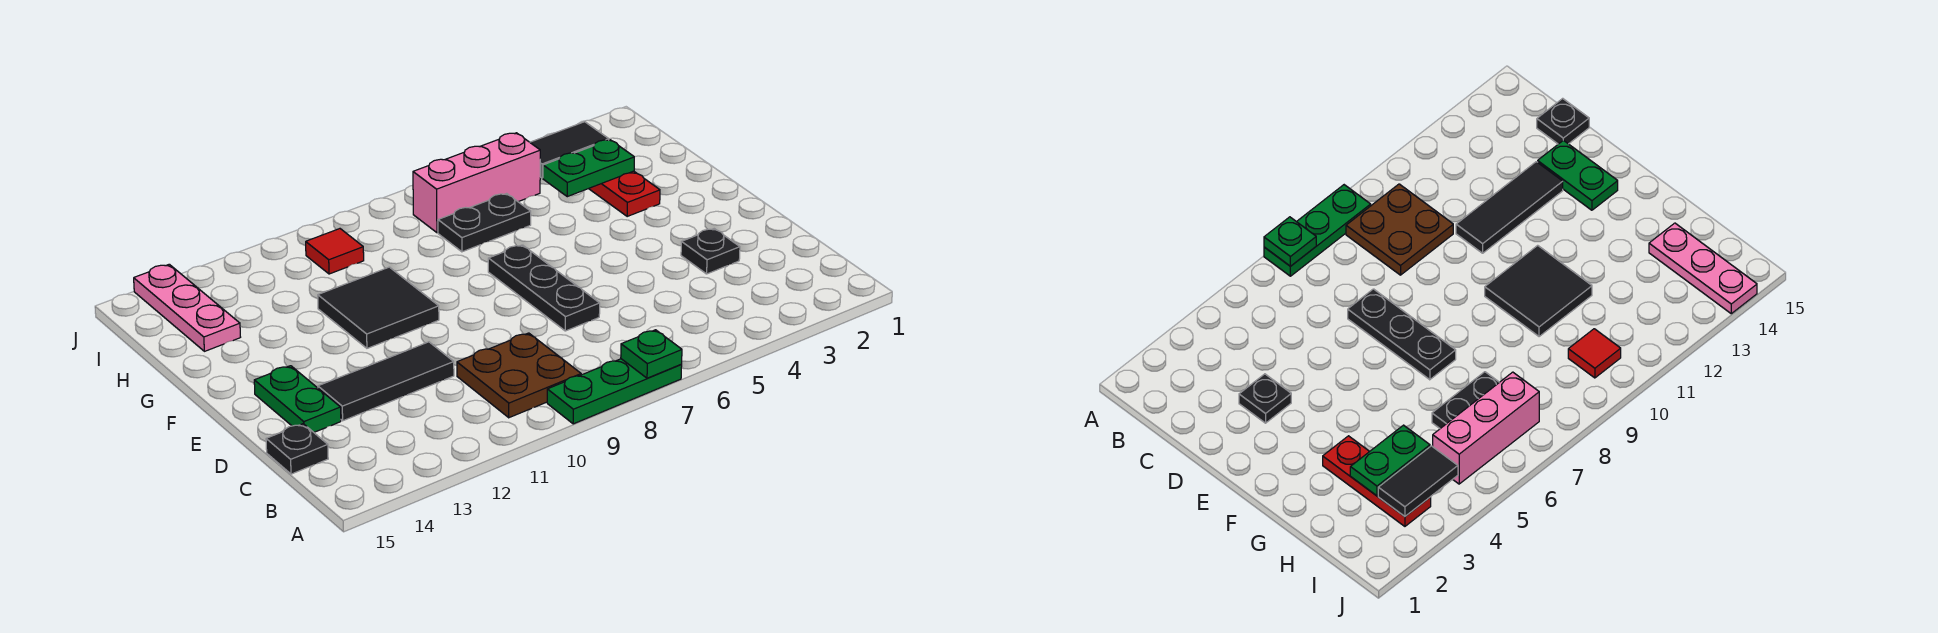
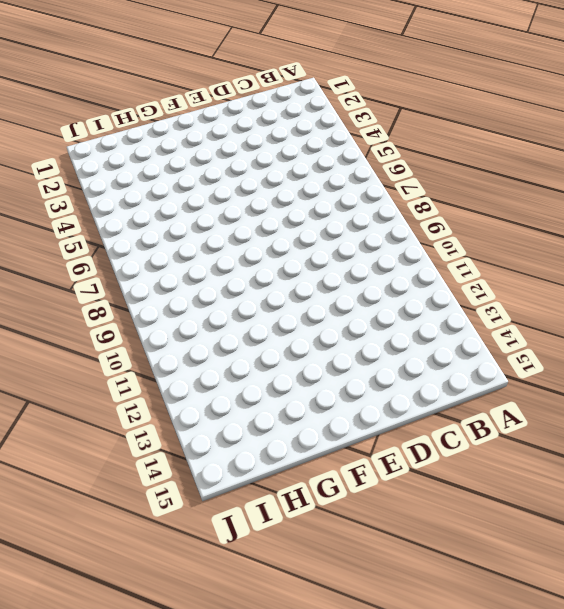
none -> green 1x3 plate [547,359,682,424]
none -> brown 2x2 plate [457,333,581,418]
none -> black 1x1 plate [266,424,328,474]

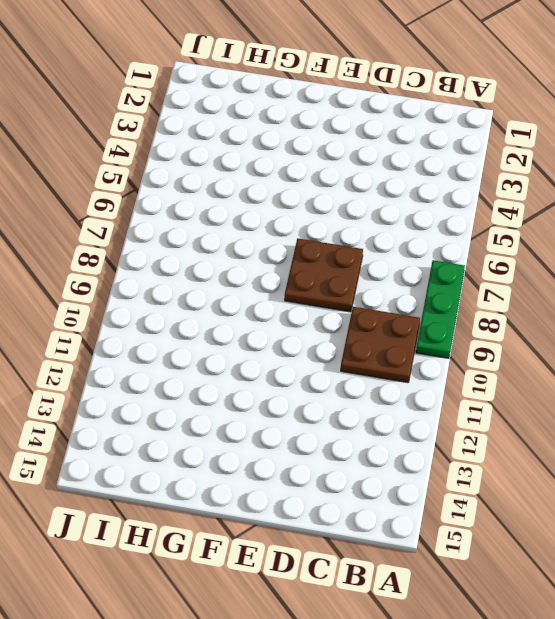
brown 2x2 plate [285,239,363,312] -> black 1x3 plate [488,245,600,331]
none -> black 1x1 plate [266,424,328,474]
none -> black 1x1 plate [681,229,740,274]
none -> black 1x3 tile [318,342,454,421]

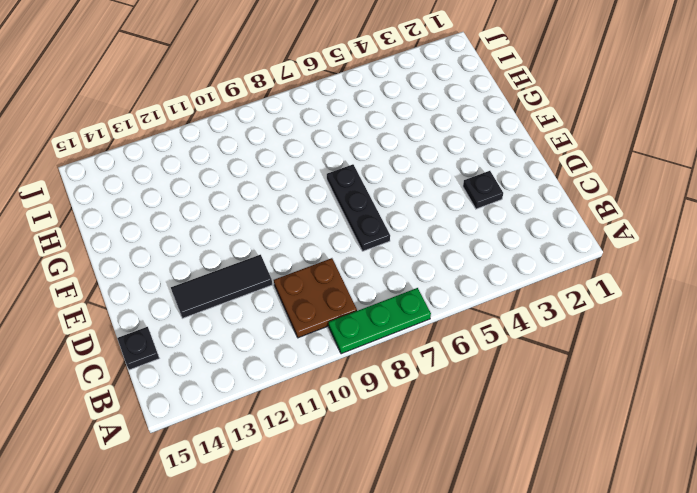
none -> green 1x2 plate [254,366,341,432]
none -> black 2x2 tile [318,267,439,348]
none -> red 1x3 plate [589,171,660,216]

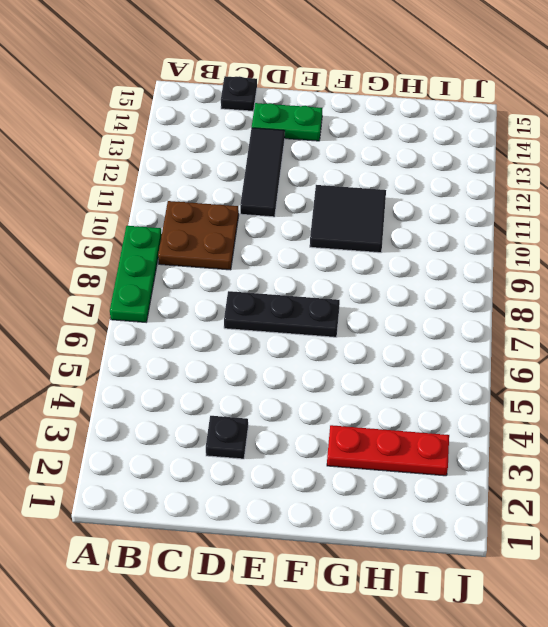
none -> black 1x2 plate [438,193,531,252]
none -> pink 1x3 plate [134,264,240,351]
none -> pink 1x3 brick [413,133,540,233]

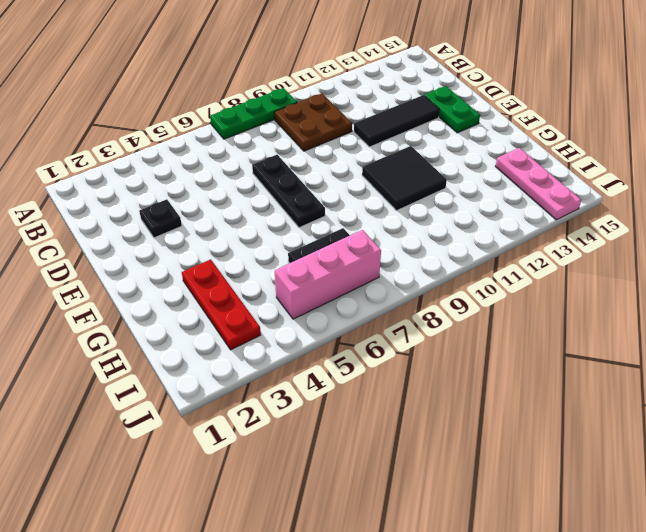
none -> black 1x1 plate [266,424,328,474]
none -> red 1x1 tile [306,229,364,274]
none -> green 1x1 plate [621,330,682,378]

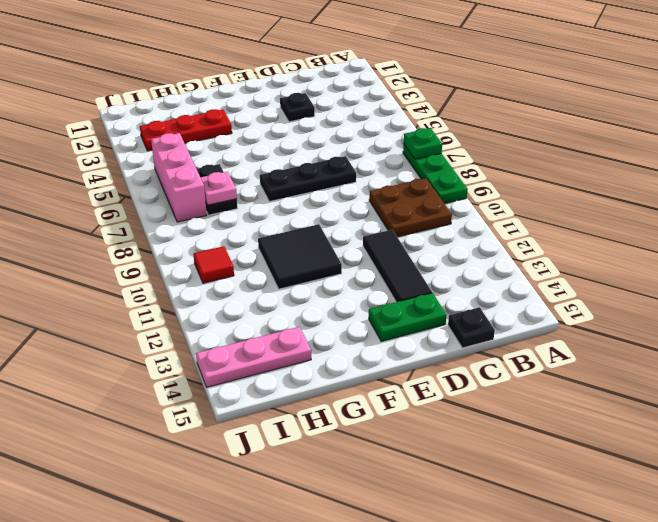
pink 1x1 plate [201,172,237,205] -> none
none -> green 1x2 plate [543,140,634,197]
none -> black 1x2 tile [530,122,609,178]

